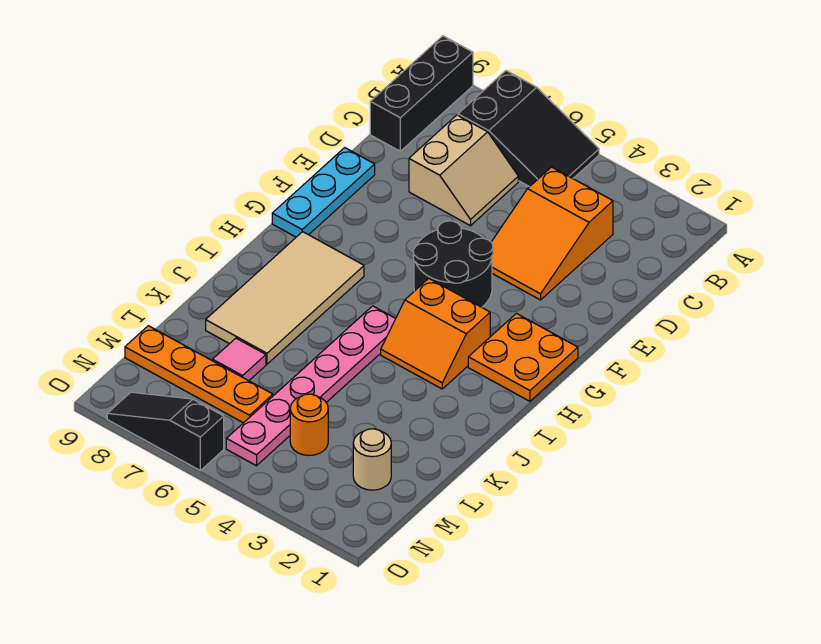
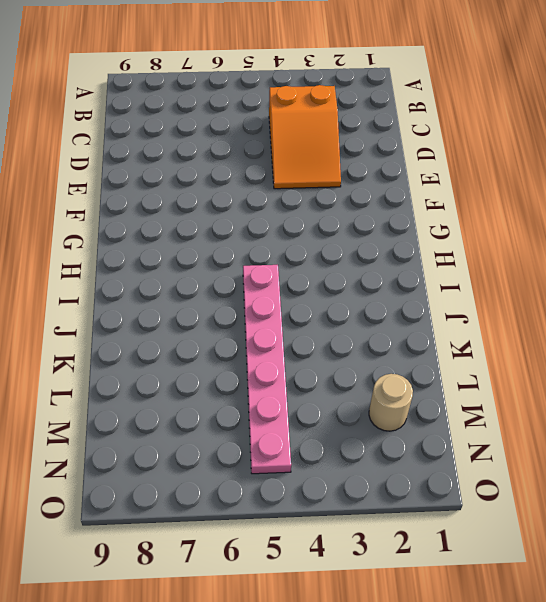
none -> black 2x3 slope [458,71,599,187]
none -> black 1x3 brick [370,36,473,151]
none -> tan 2x2 slope [409,115,518,226]

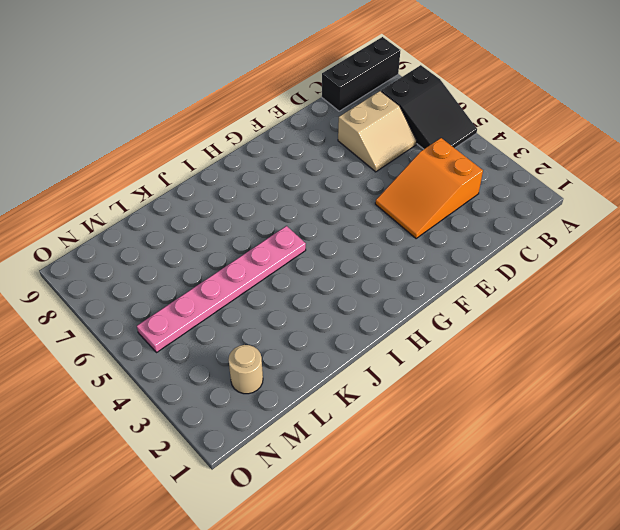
none -> cyan 1x3 plate [272,148,375,237]
none -> black 2x2 round brick [413,221,493,307]
none -> orange 2x2 plate [468,313,578,401]

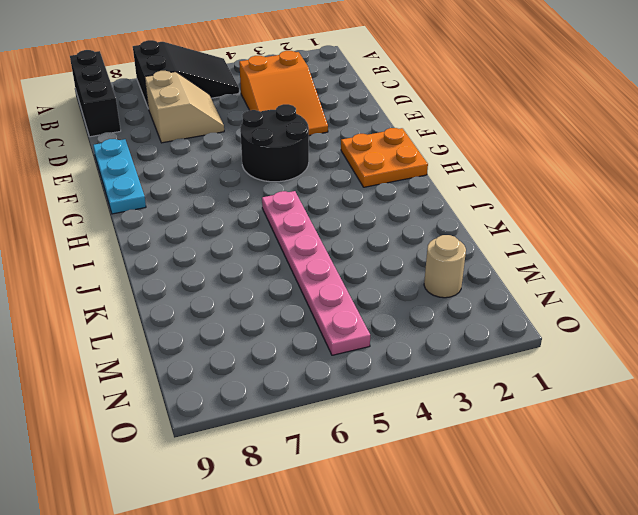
none -> orange 2x2 slope [381,278,490,389]
none -> tan 2x4 tile [206,232,364,364]
none -> pink 1x1 tile [213,338,266,381]

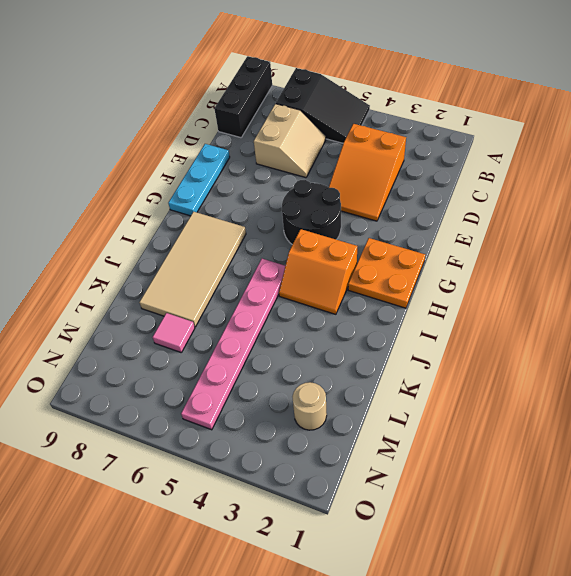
none -> orange 1x1 round brick [290,394,328,456]
none -> orange 1x4 plate [125,326,273,423]
none -> black 1x3 slope [107,392,224,470]

